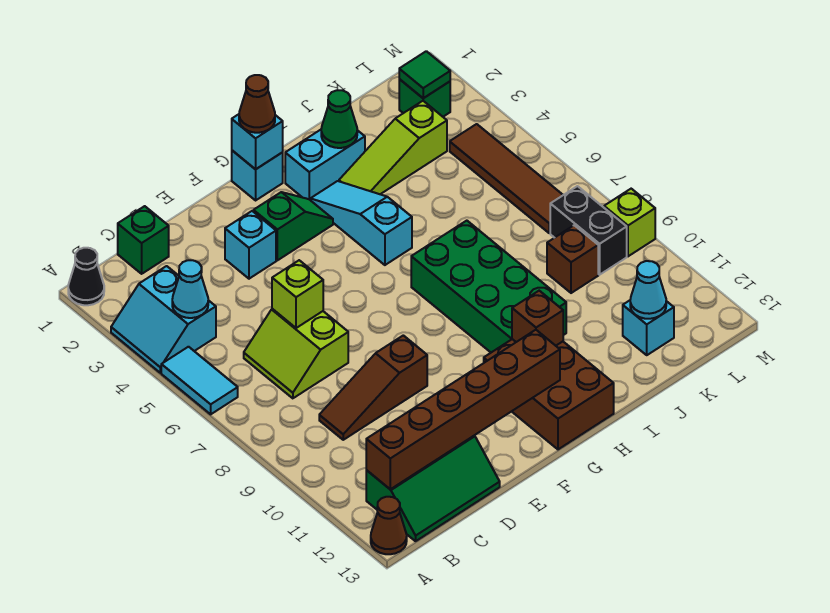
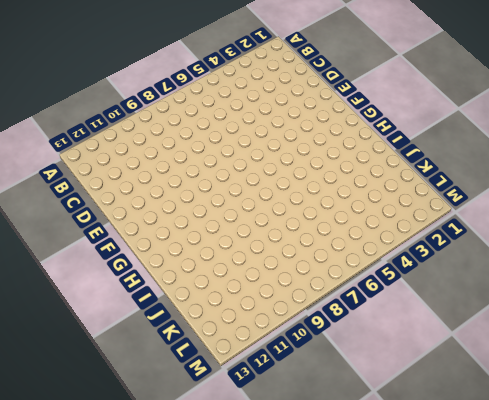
none -> black 1x1 cone [68,248,104,305]
none -> cyan 2x2 slope [111,266,216,373]
none -> cyan 1x2 tile [161,347,238,414]
none -> brown 1x1 cone [371,497,407,554]

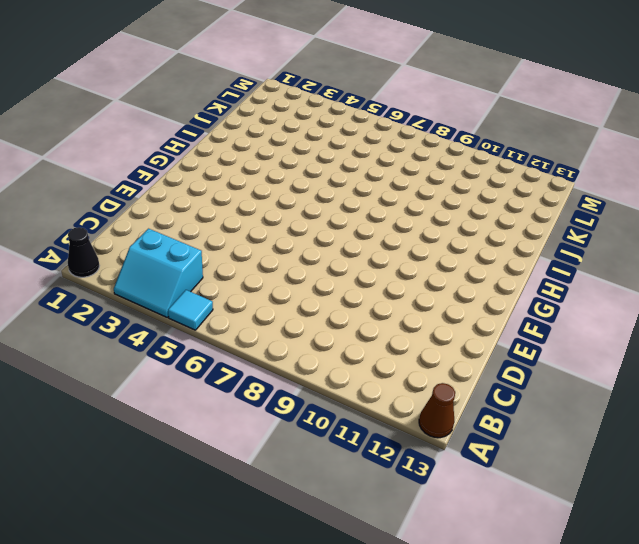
cyan 1x1 tile [168,290,213,330] -> cyan 1x2 tile [161,347,238,414]
none -> green 2x3 slope [366,436,500,541]
none -> green 1x1 brick [118,206,169,274]
none -> lime 2x2 slope [244,309,348,398]
none -> brown 1x3 slope [319,335,427,440]

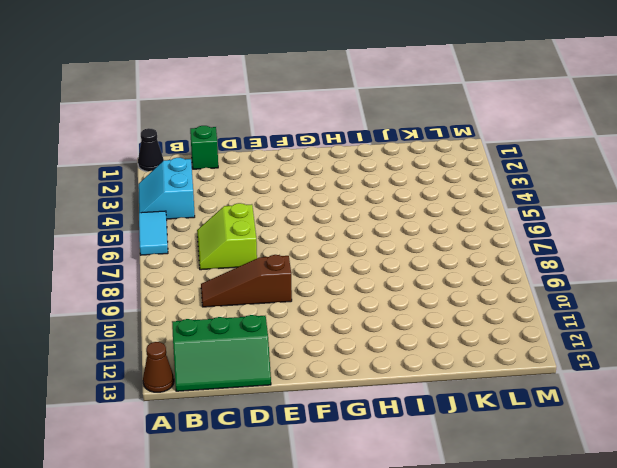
none -> cyan 1x1 brick [225,211,276,279]
none -> green 1x2 slope [254,192,333,260]
none -> cyan 1x1 brick [232,151,283,200]
none -> brown 2x3 brick [484,339,614,449]

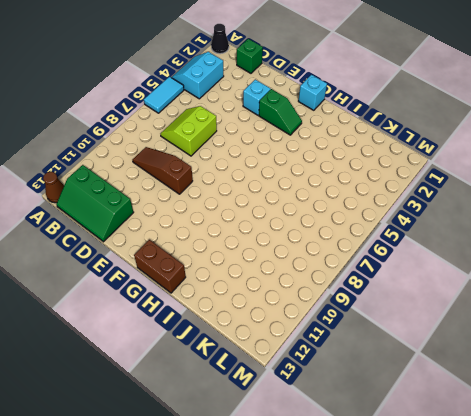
brown 1x2 brick [134,240,186,293] -> brown 2x3 brick [484,339,614,449]
none -> cyan 1x2 brick [285,130,365,200]
none -> cyan 1x3 slope [310,181,412,265]
none -> green 2x4 brick [411,221,566,352]
none -> lime 1x3 slope [339,101,447,194]

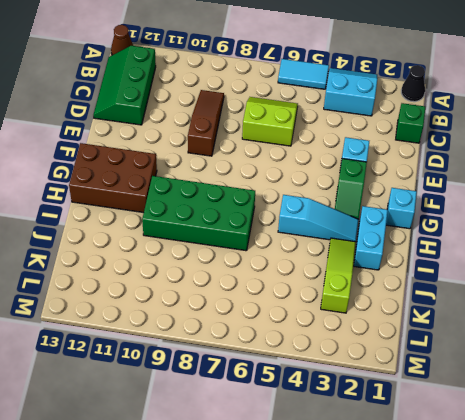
none -> brown 1x1 brick [547,225,598,293]
none -> cyan 1x1 brick [623,300,674,355]
none -> green 1x1 brick [399,79,450,117]
none -> brown 1x4 tile [450,124,563,233]

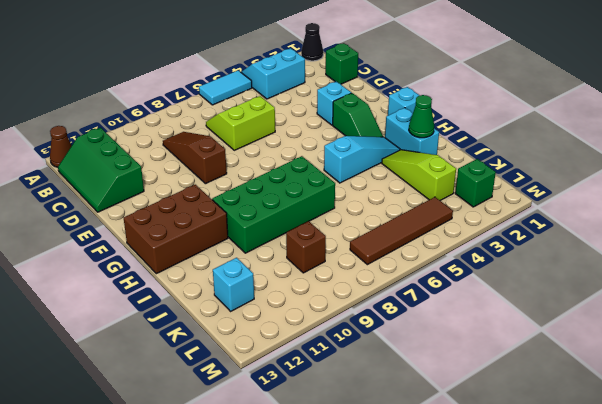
none -> black 1x2 brick [550,186,627,275]
none -> lime 1x1 brick [604,189,655,256]
none -> cyan 1x1 cone [172,260,208,318]
none -> brown 1x6 brick [366,330,560,489]

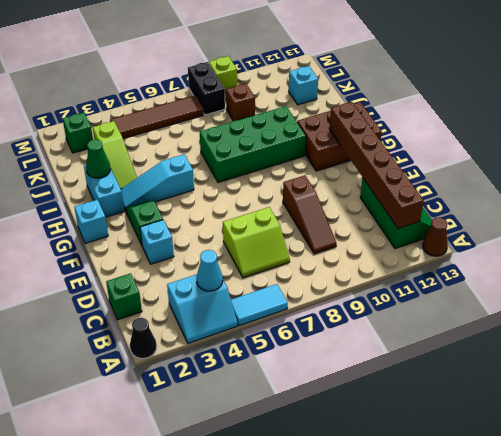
black 1x2 brick [188,62,225,115] -> black 1x2 brick turned to [550,186,627,275]
none -> lime 1x1 brick [272,260,323,328]
none -> cyan 1x1 brick [232,114,283,169]
none -> brown 1x1 brick [512,291,563,346]
none -> cyan 1x1 cone [630,261,666,319]

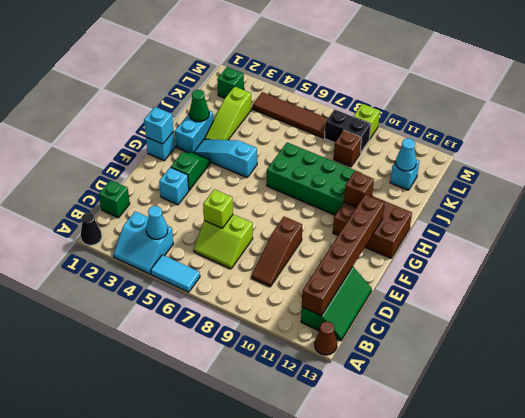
none -> green 1x1 tile [399,51,450,98]
none -> brown 1x1 cone [239,75,275,133]

